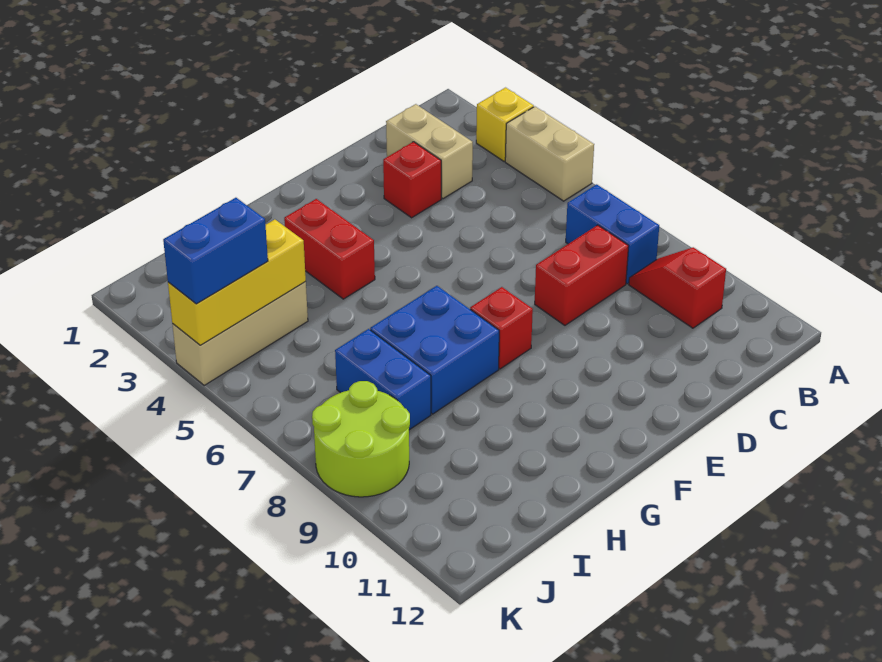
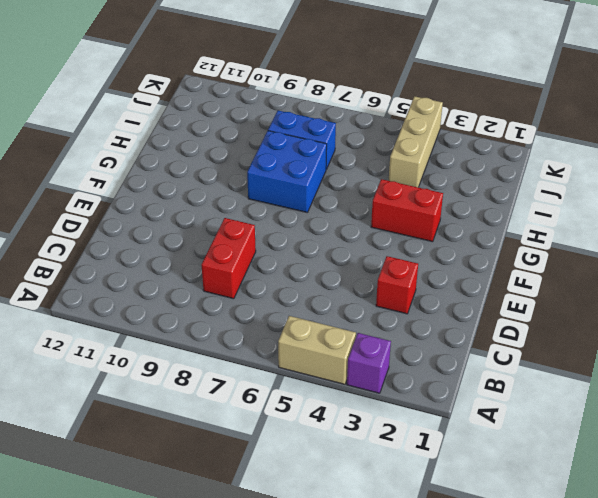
purple 1x1 brick [347,333,391,393] -> yellow 1x1 brick [476,88,534,161]
none -> blue 1x2 brick [566,184,659,284]
none -> red 1x2 slope [629,247,726,328]
none -> tan 1x2 brick [386,104,473,199]

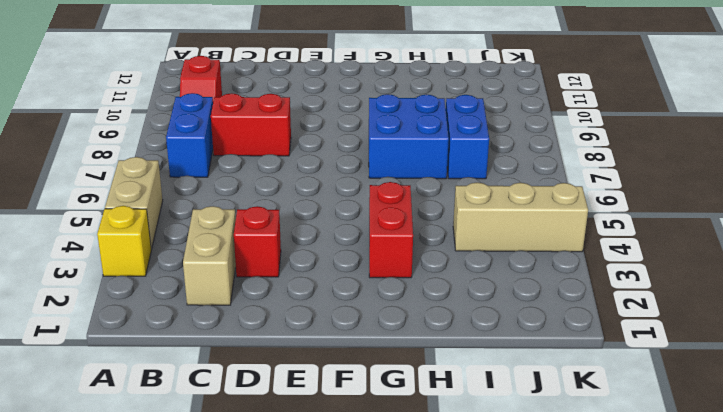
none -> red 1x1 brick [470,287,533,369]
none -> lime 2x2 round brick [312,381,410,497]
none -> yellow 1x3 brick [168,219,306,345]

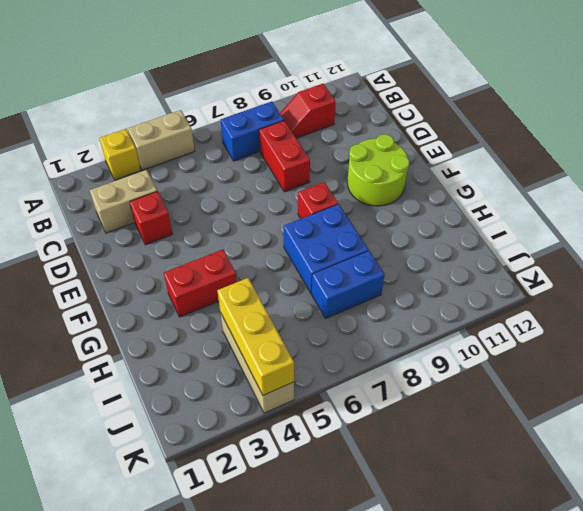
lime 2x2 round brick [347,134,410,206] -> lime 2x2 round brick moved to [312,381,410,497]
none -> blue 1x2 brick [163,198,268,304]

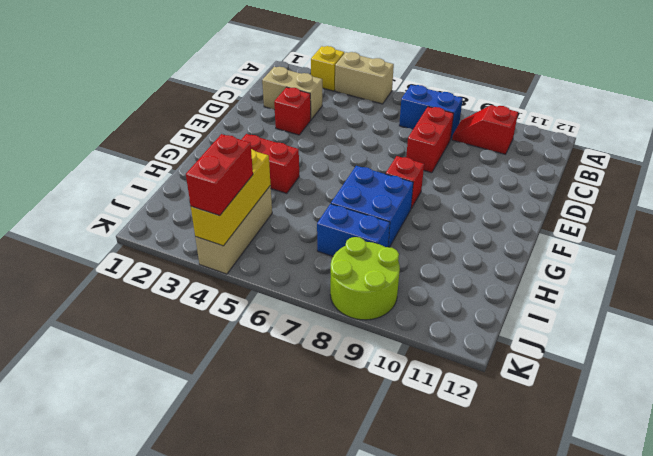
red 1x2 brick [186,134,253,216] -> blue 1x2 brick [163,198,268,304]

